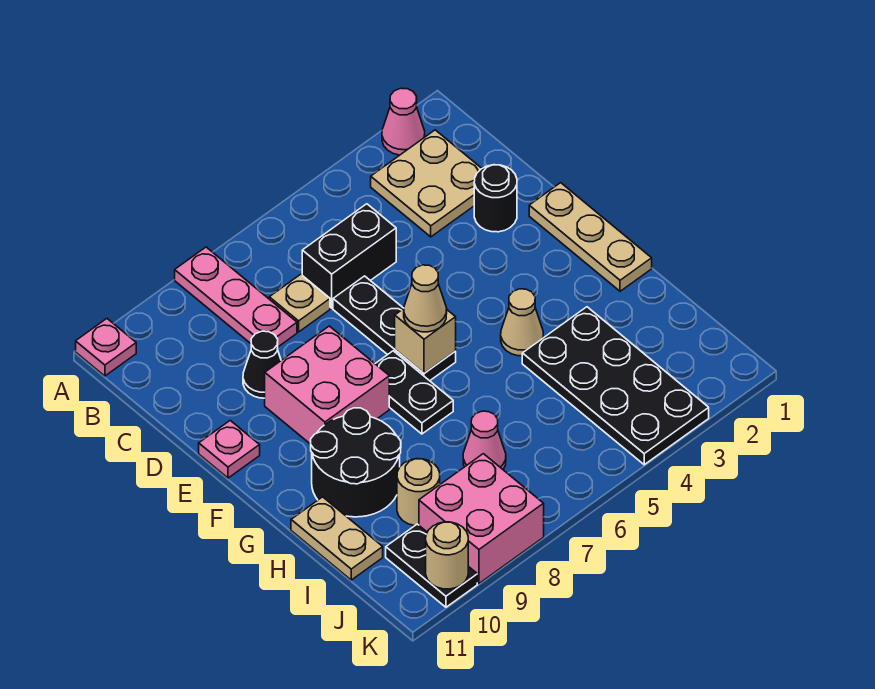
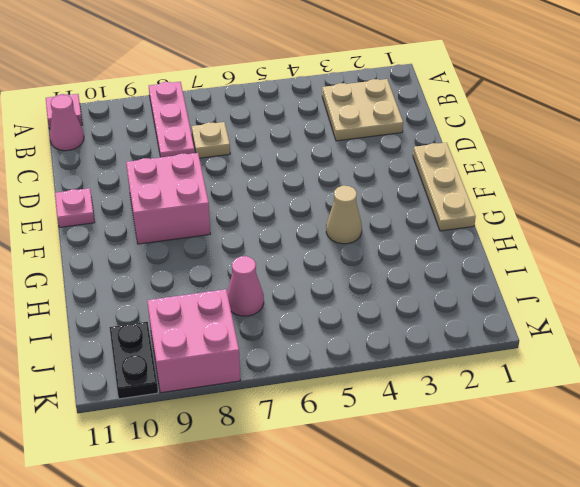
pink 1x1 cone [50,95,84,151] -> pink 1x1 cone moved to [382,88,425,155]
none -> black 1x2 brick [302,204,396,308]
none -> black 1x1 round brick [474,165,517,232]
none -> black 1x3 plate [333,276,456,381]

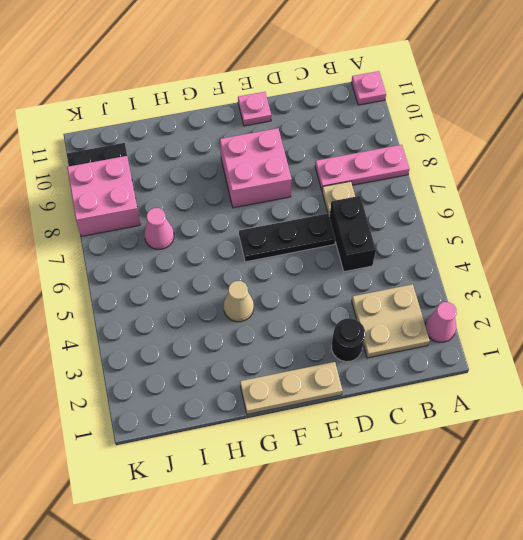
none -> black 1x1 cone [243,331,281,398]
none -> black 1x2 plate [375,351,453,434]
none -> black 2x2 round brick [311,408,401,517]

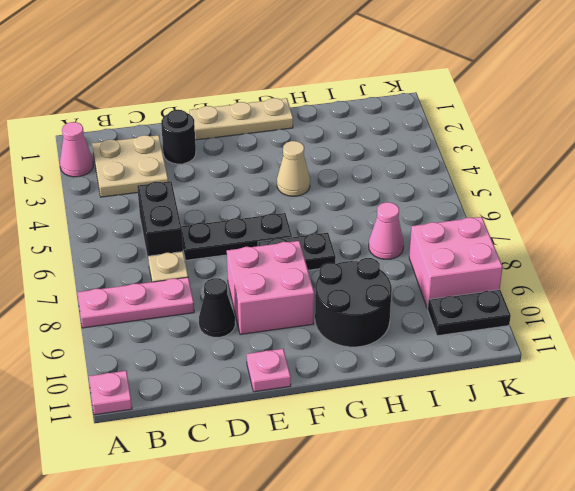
none -> black 2x4 plate [522,307,709,465]
none -> tan 1x2 plate [291,497,383,580]
none -> tan 1x1 round brick [397,459,440,526]

